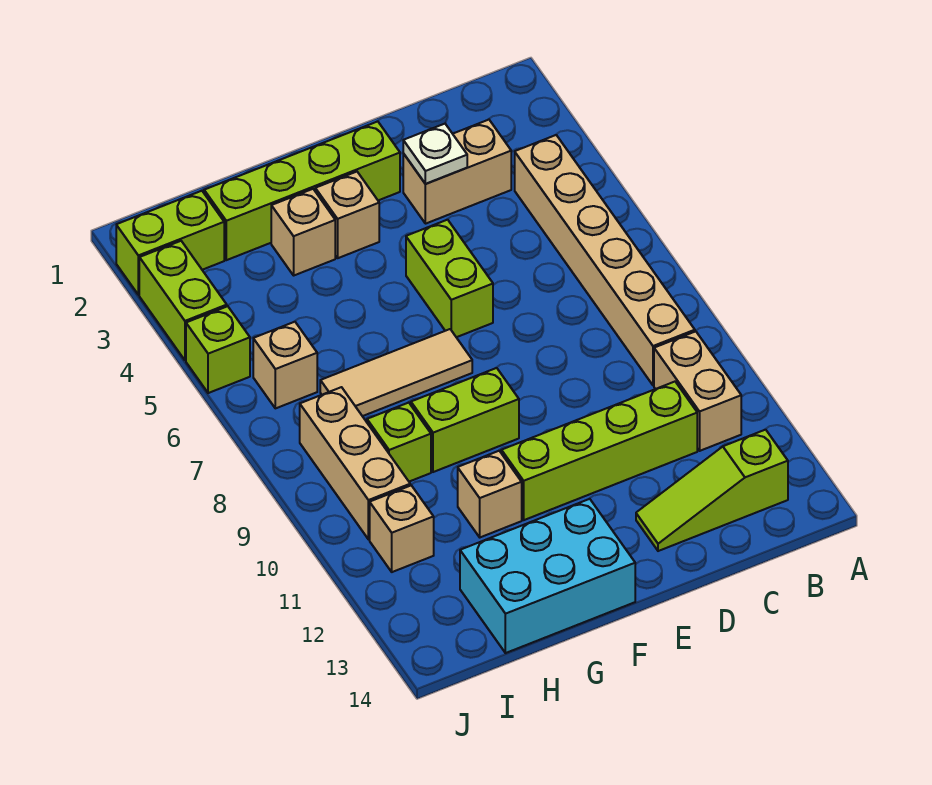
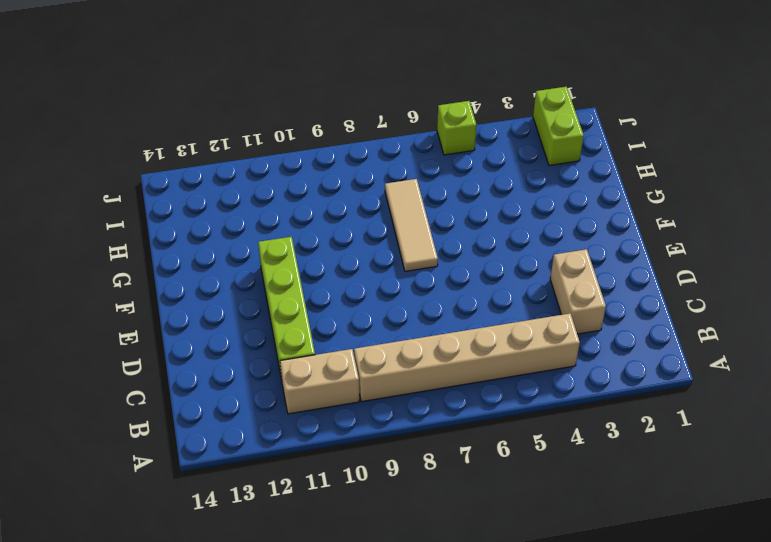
none -> lime 1x3 slope [636,430,788,551]
none -> lime 1x4 brick [204,121,400,260]
none -> lime 1x2 brick [406,220,493,337]

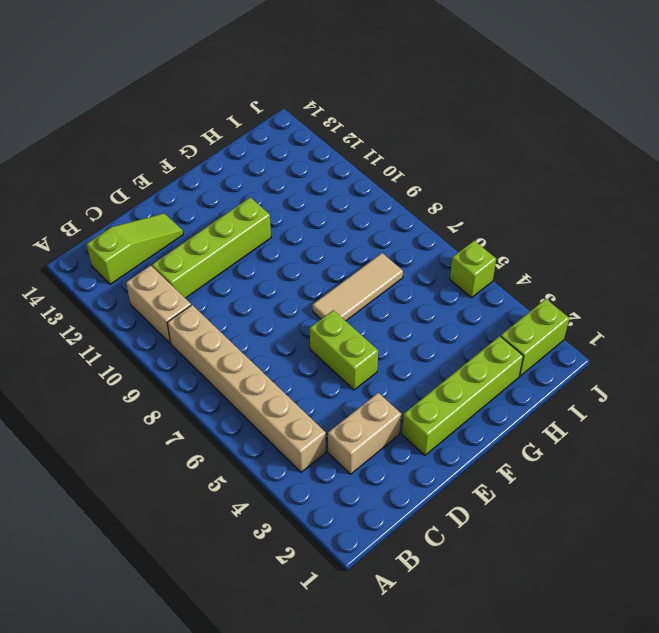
none -> tan 1x1 brick [315,172,379,258]
none -> lime 1x2 brick [411,368,519,472]
none -> cyan 2x3 brick [460,499,635,653]

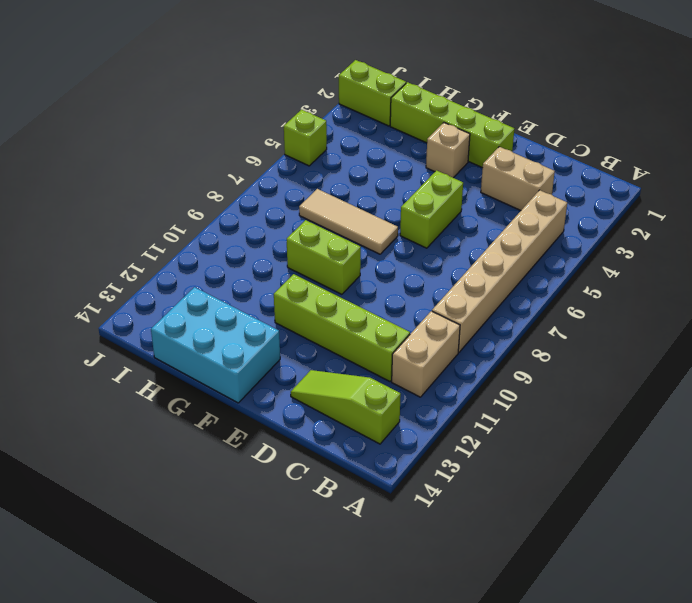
none -> tan 1x1 brick [271,189,335,275]
none -> tan 1x1 brick [458,451,522,537]
none -> lime 1x1 brick [367,403,431,482]

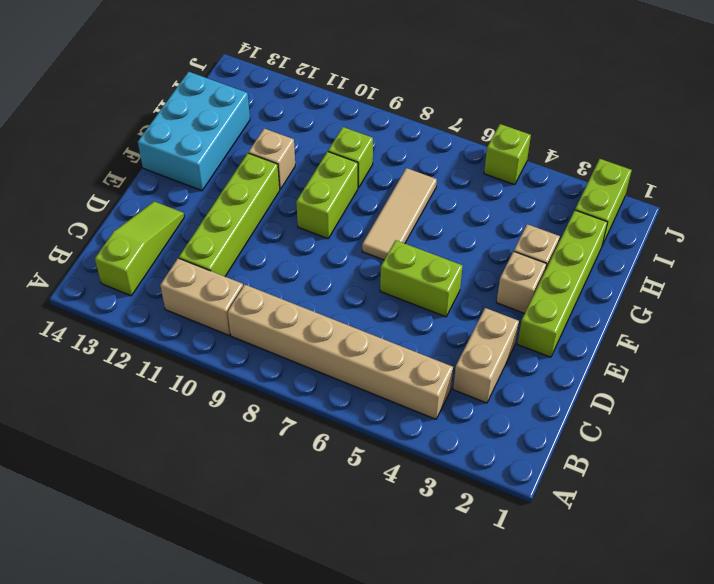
none -> tan 1x1 brick [253,322,317,408]
none -> tan 1x3 brick [300,387,410,539]
none -> tan 1x1 brick [370,485,434,572]

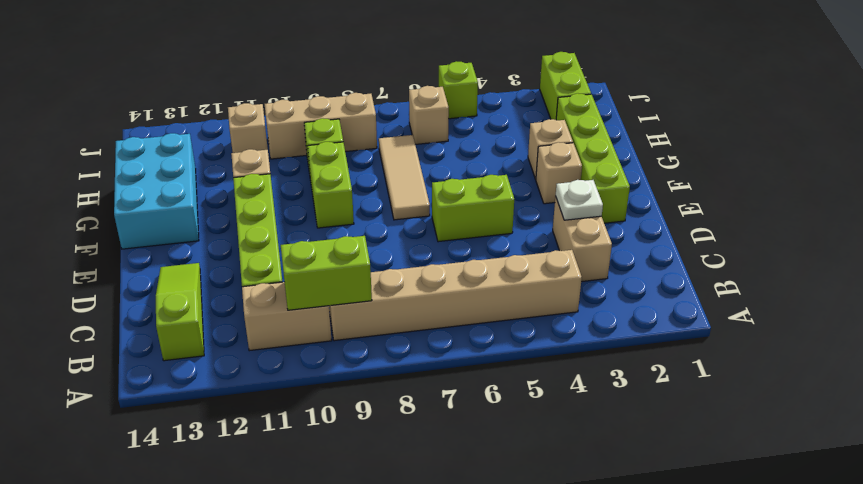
lime 1x2 brick [281,236,372,310] -> lime 1x2 brick moved to [139,241,227,360]

